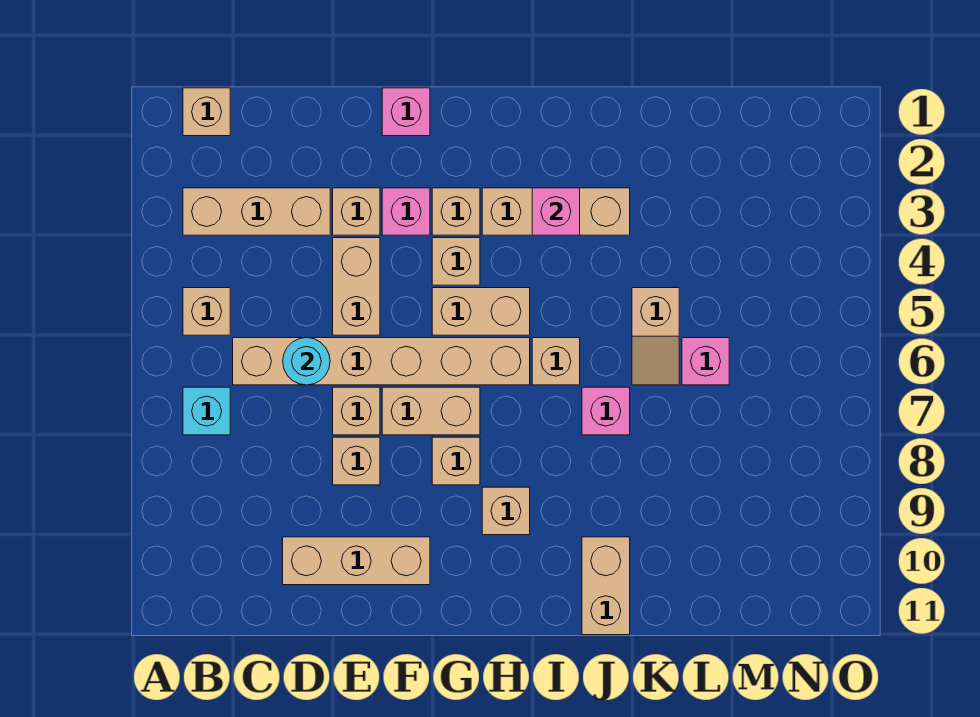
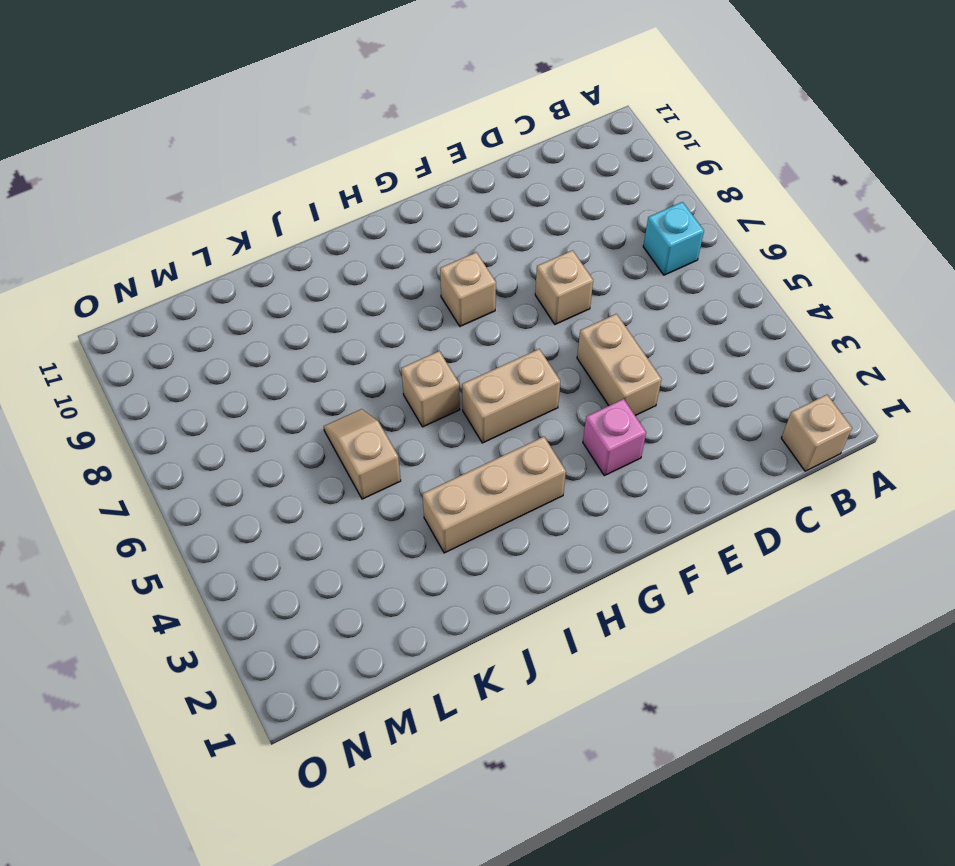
none -> tan 1x3 brick [183,188,330,235]
none -> tan 1x1 brick [183,288,230,335]
none -> tan 1x6 brick [233,338,530,385]

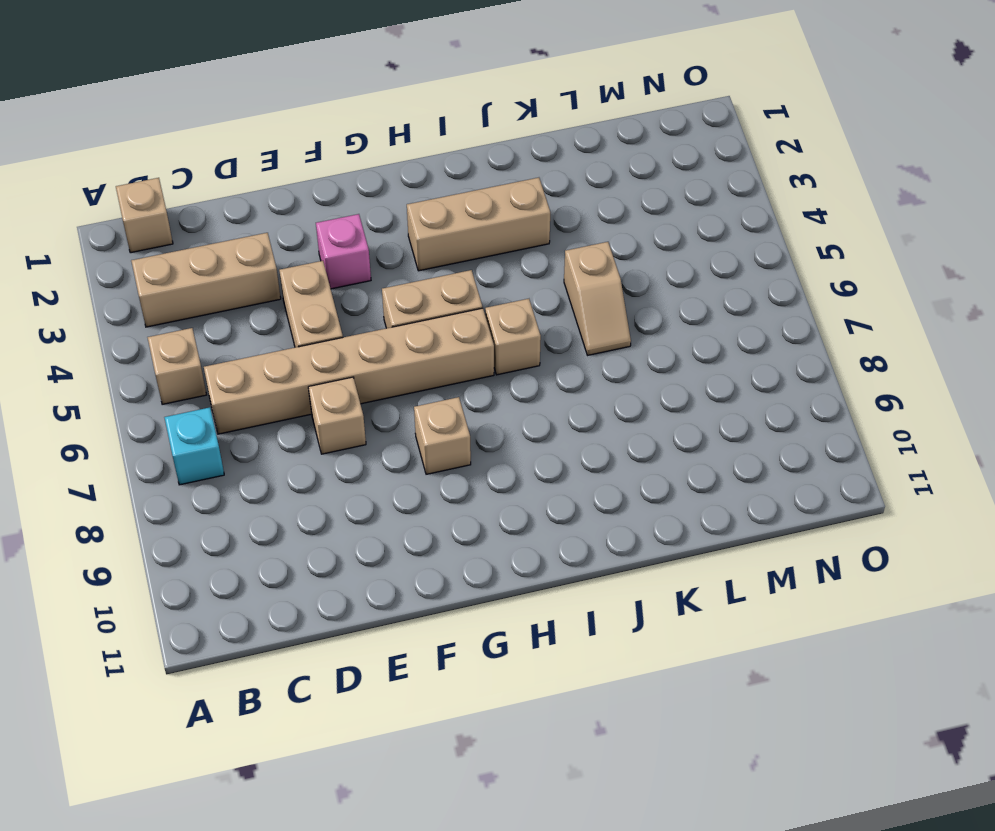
none -> tan 1x3 brick [283,537,430,585]
none -> tan 1x1 brick [333,188,380,235]
none -> tan 1x1 brick [333,437,380,485]

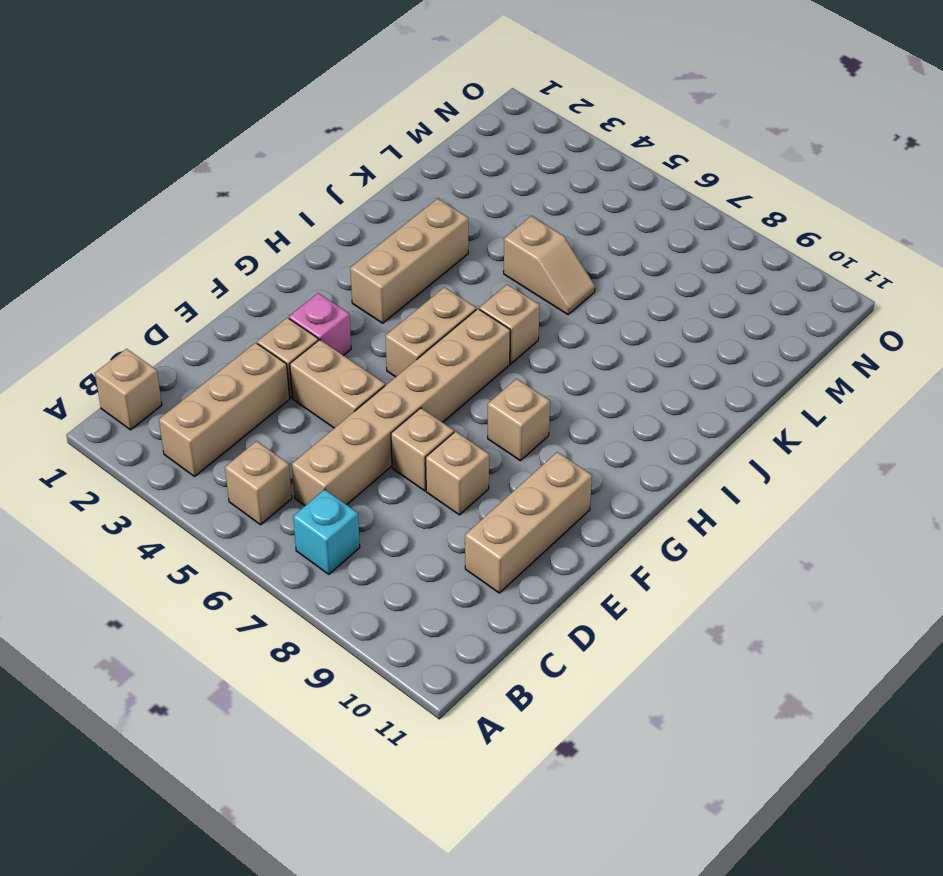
none -> pink 1x1 brick [382,88,430,136]
none -> tan 1x2 brick [382,387,480,435]
none -> tan 1x1 brick [432,188,480,235]

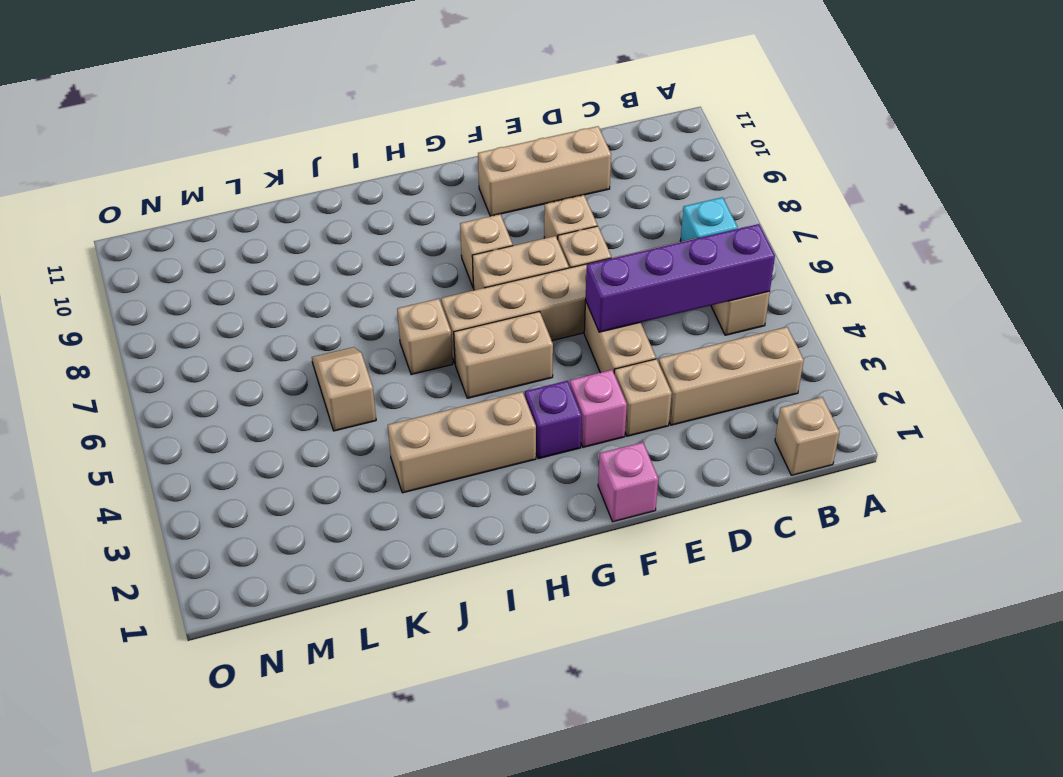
purple 1x4 brick [586,224,775,332] -> none
purple 1x1 brick [525,381,582,459] -> tan 1x1 brick [432,188,480,235]
none -> tan 1x1 brick [432,238,480,285]
none -> tan 1x1 brick [482,487,530,535]
none -> pink 1x1 brick [582,387,630,435]

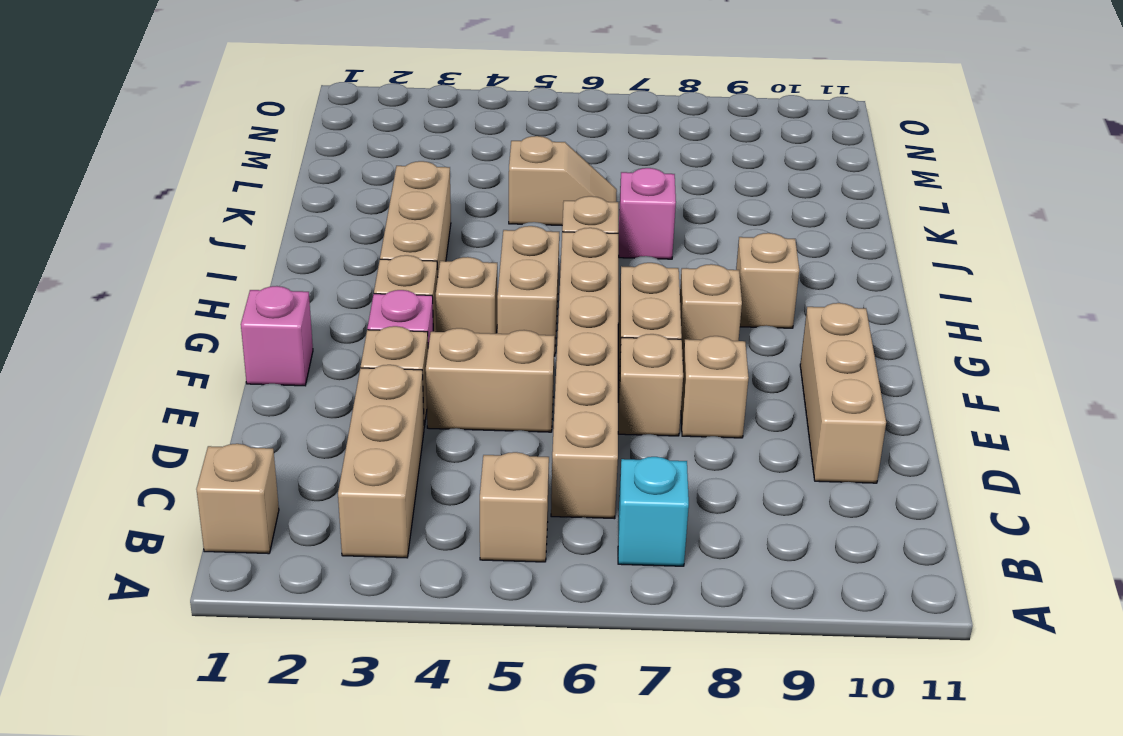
none -> tan 1x2 brick [582,537,630,635]
none -> pink 1x1 brick [682,338,729,385]
none -> cyan 1x1 round brick [283,338,330,385]

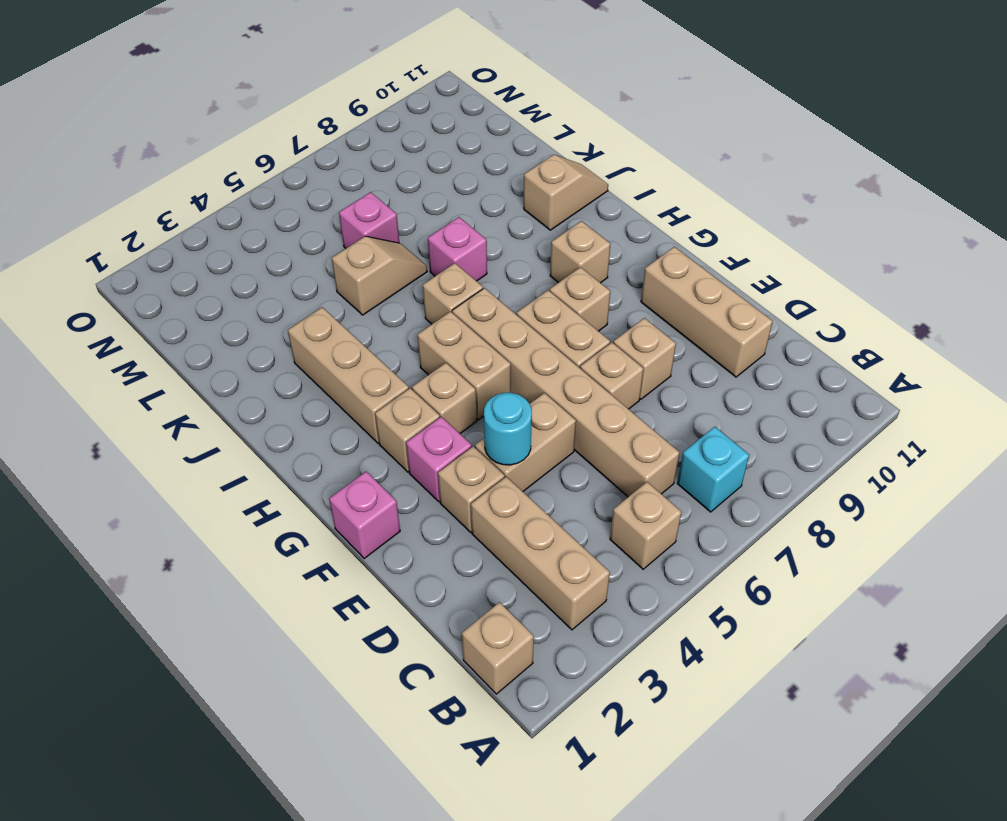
cyan 1x1 round brick [484,393,532,465] -> cyan 1x1 round brick moved to [283,338,330,385]
tan 1x2 slope [524,155,608,230] -> tan 1x2 brick [582,537,630,635]
none -> pink 1x1 brick [532,188,580,235]

